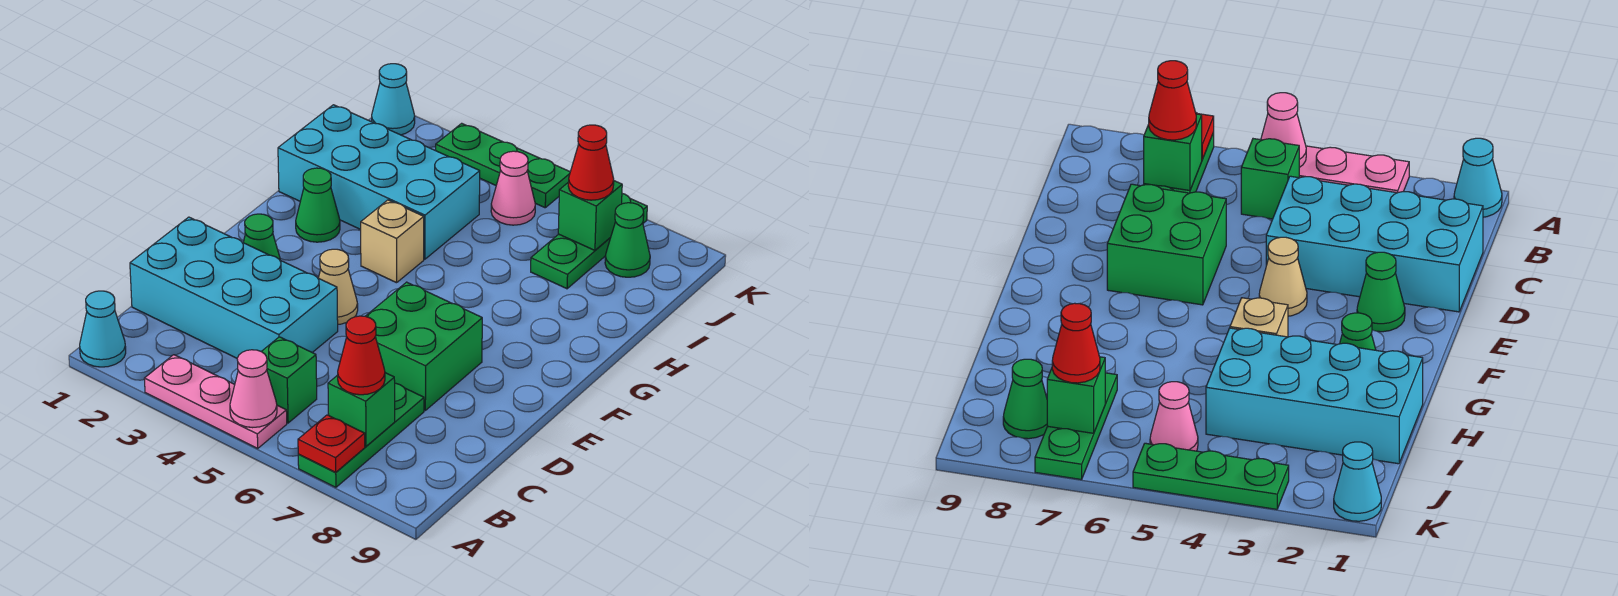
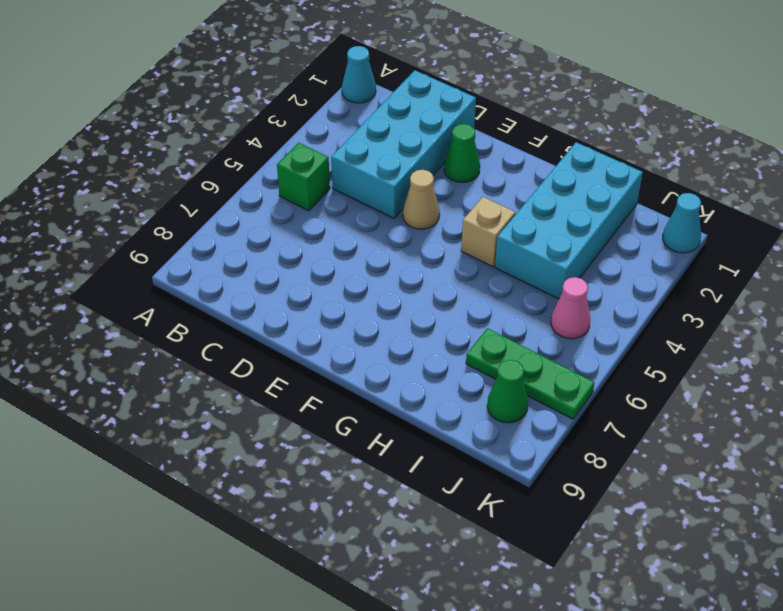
none -> pink 1x3 plate [144,355,287,448]
none -> green 1x3 plate [298,383,424,487]
none -> green 2x2 brick [366,282,482,410]

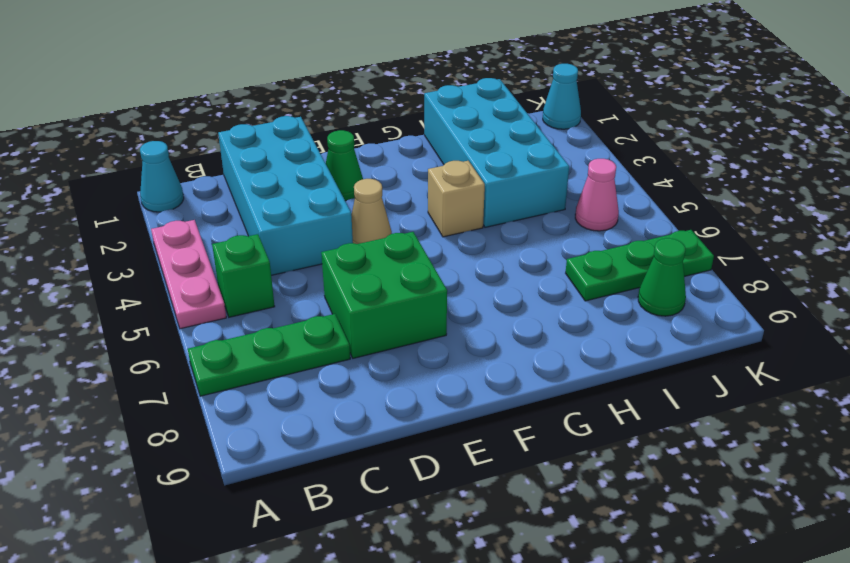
none -> green 1x1 cone [296,168,340,242]
none -> green 1x3 plate [436,123,570,208]
none -> pink 1x1 cone [230,350,277,428]

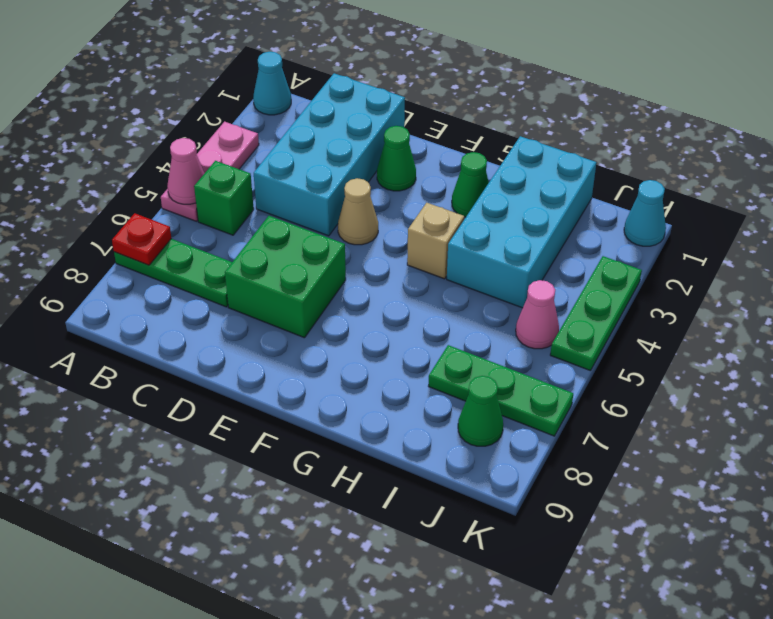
none -> green 1x1 brick [328,373,395,446]
none -> green 1x1 brick [558,181,622,250]
none -> red 1x1 cone [338,316,385,395]

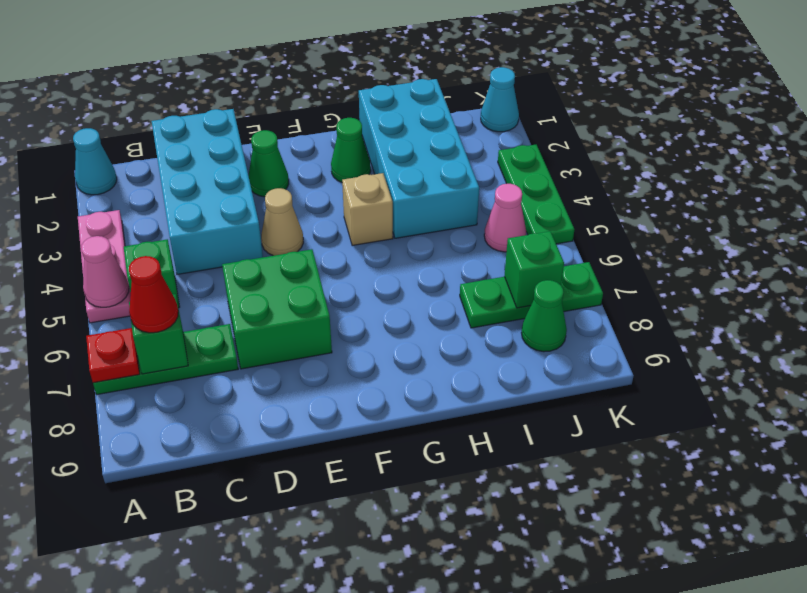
none -> red 1x1 cone [568,125,614,200]

